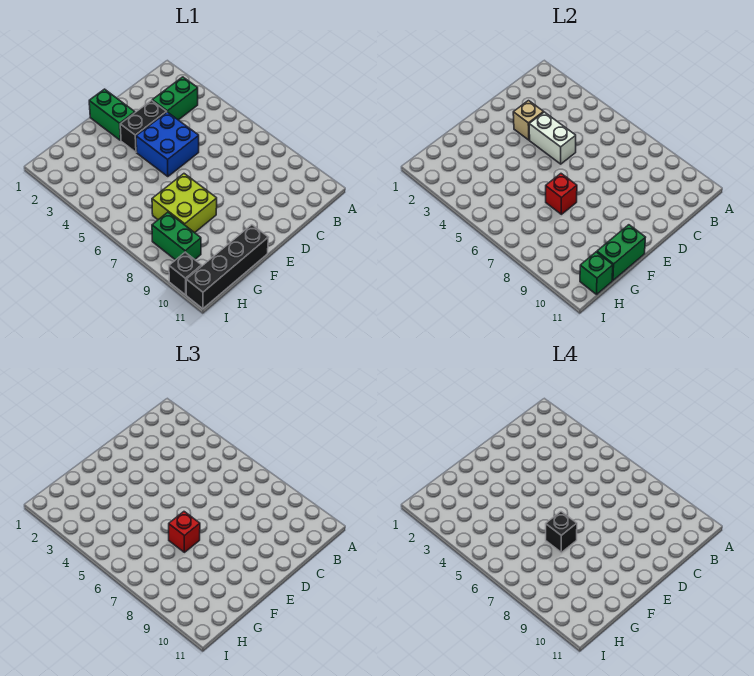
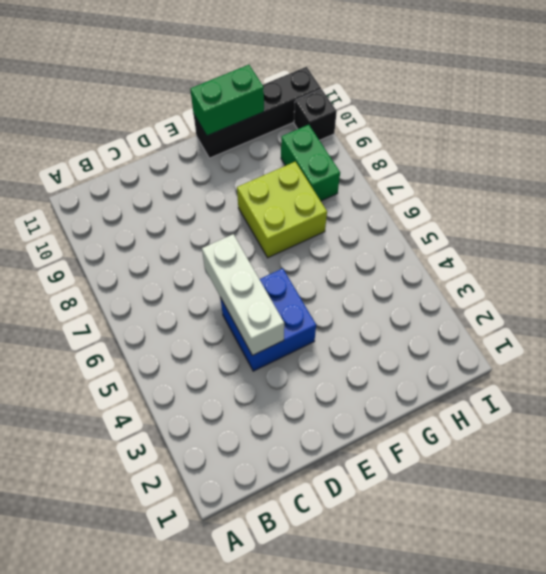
white 1x3 brick [202,234,284,355] -> white 1x2 brick [529,112,576,164]
none -> green 1x2 brick [152,77,198,120]
none -> black 1x2 brick [120,101,167,152]
none -> green 1x2 brick [89,89,135,140]

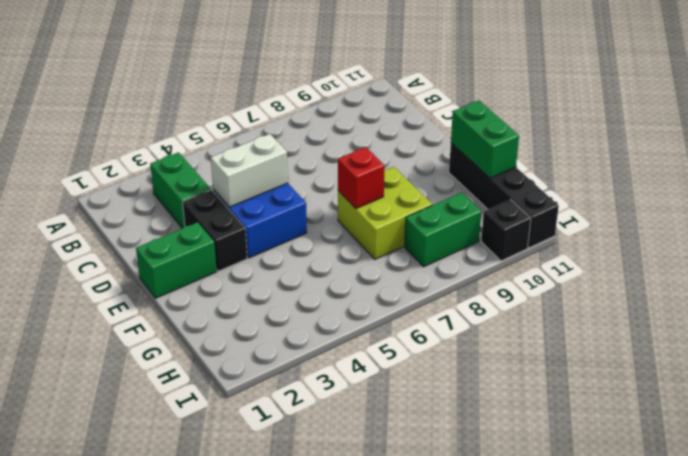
none -> tan 1x1 brick [513,101,544,140]
none -> green 1x1 brick [580,252,613,294]
none -> red 1x1 brick [169,512,200,552]

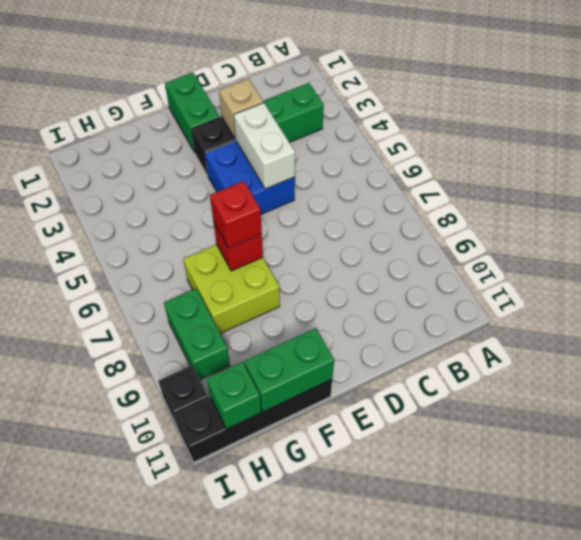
none -> black 1x1 brick [546,512,577,552]

